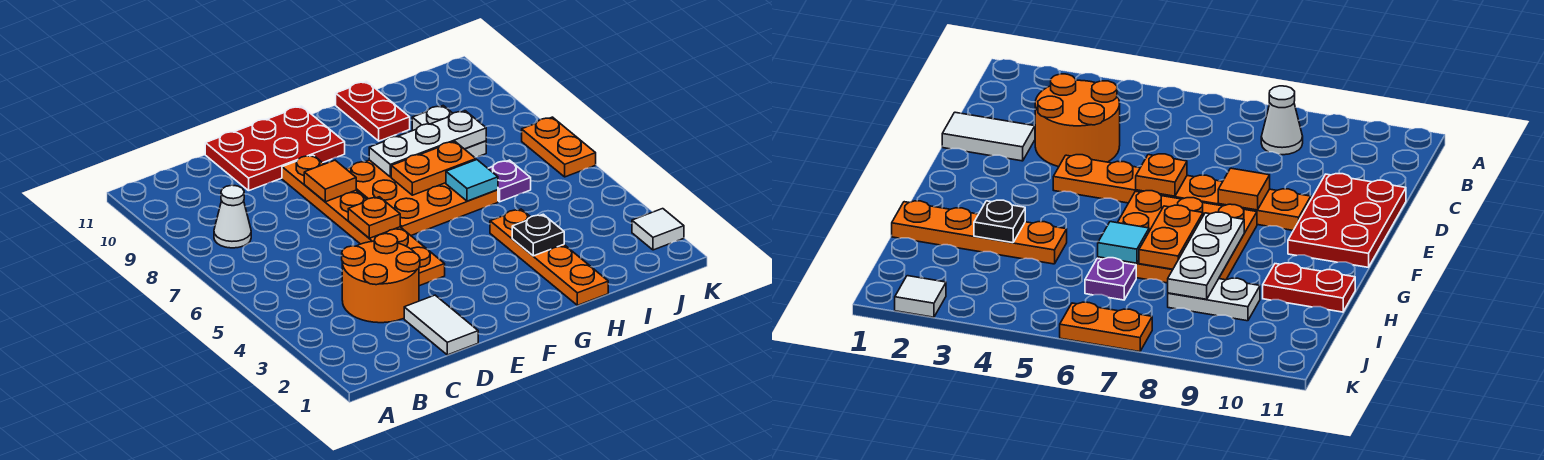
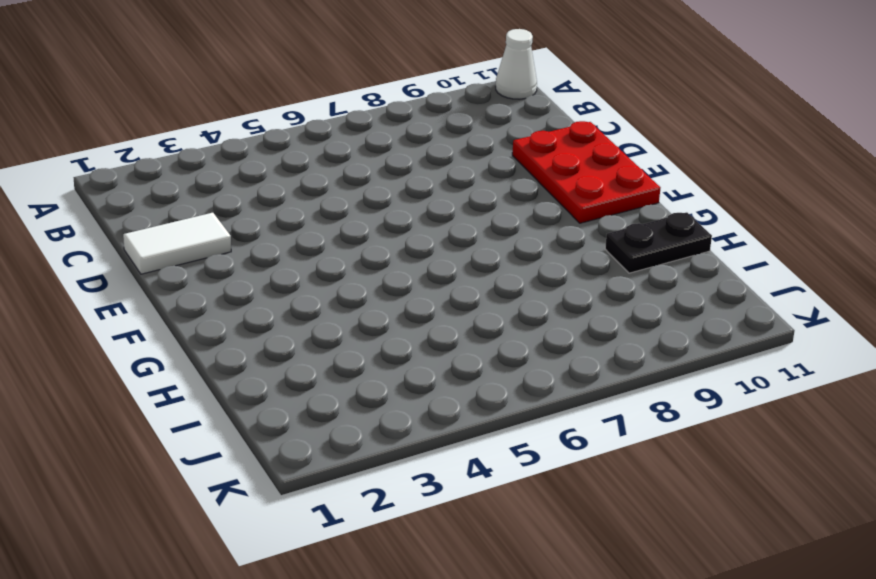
white 1x1 cone [496,29,537,99] -> white 1x1 cone moved to [214,185,251,248]
black 1x2 plate [605,212,712,273] -> red 1x2 plate [336,81,410,141]
none -> orange 2x2 round brick [342,234,420,323]
none -> orange 1x6 plate [282,155,445,286]
none -> orange 3x3 plate [347,160,498,235]

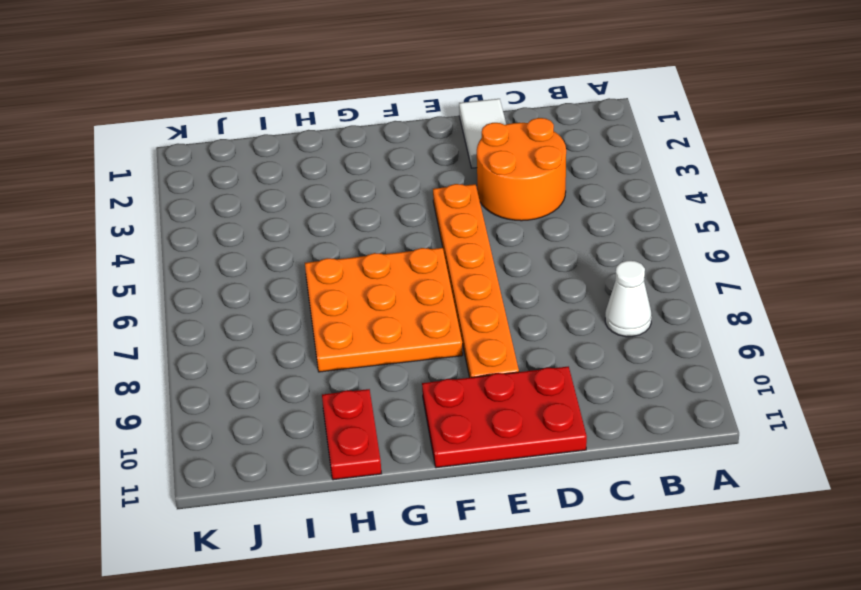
none -> orange 1x4 plate [490,209,608,305]
none -> purple 1x1 plate [488,160,531,202]
none -> white 1x2 plate [412,106,486,157]

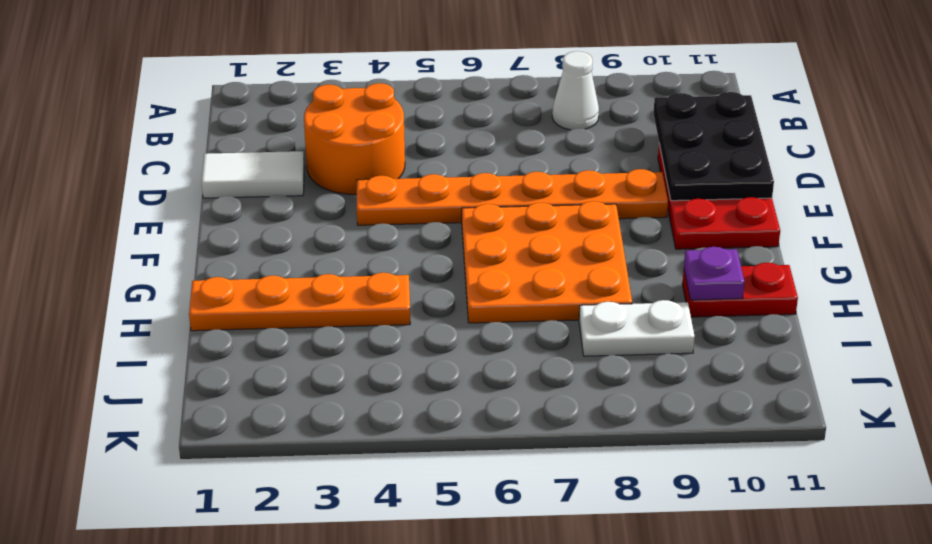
black 2x3 plate [653,92,774,201] -> none
purple 1x1 plate [684,247,745,300] -> purple 1x1 plate moved to [488,160,531,202]
none -> white 1x1 tile [632,209,684,250]
none -> orange 1x2 plate [522,117,596,177]
none -> orange 1x1 plate [348,197,400,238]

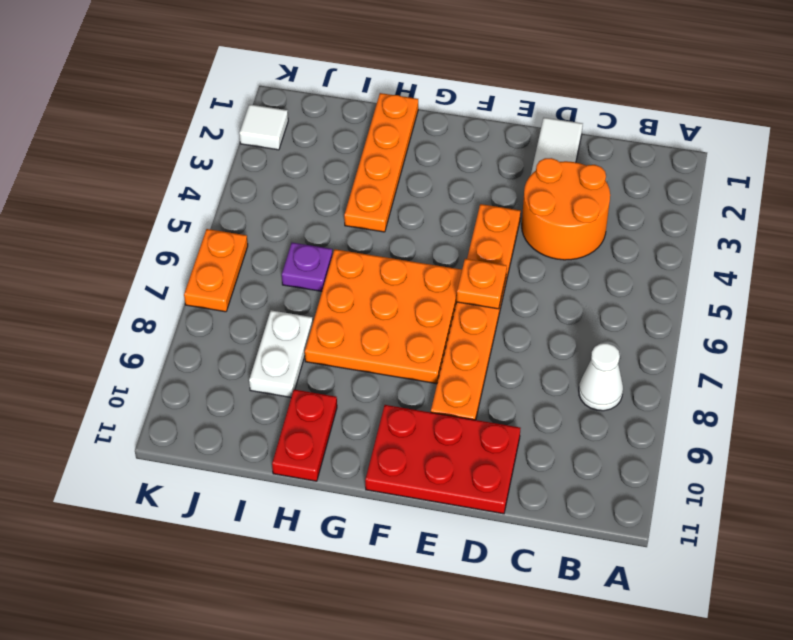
none -> orange 1x1 tile [304,160,356,202]
none -> orange 1x2 plate [391,141,476,195]
none -> white 1x3 plate [369,111,486,177]

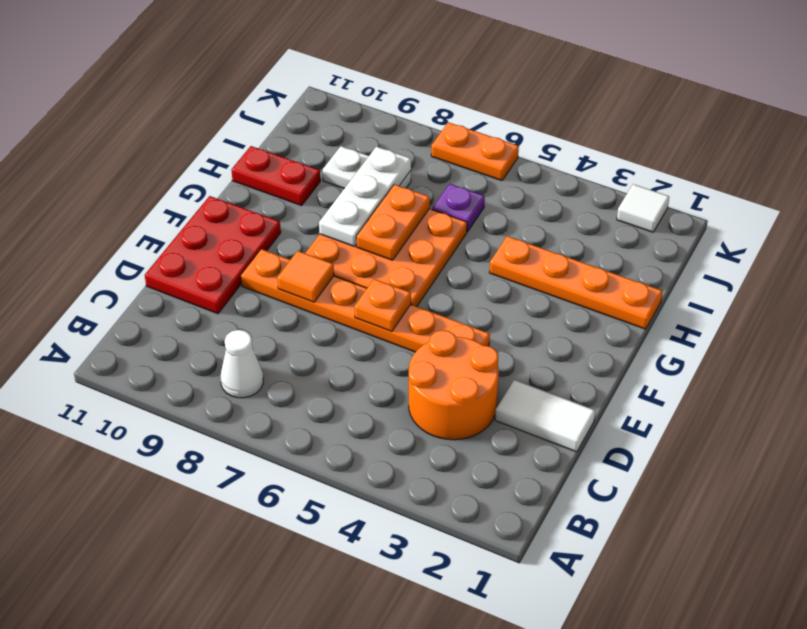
none -> black 1x1 plate [512,214,564,256]
none -> cyan 1x1 tile [446,160,498,201]

